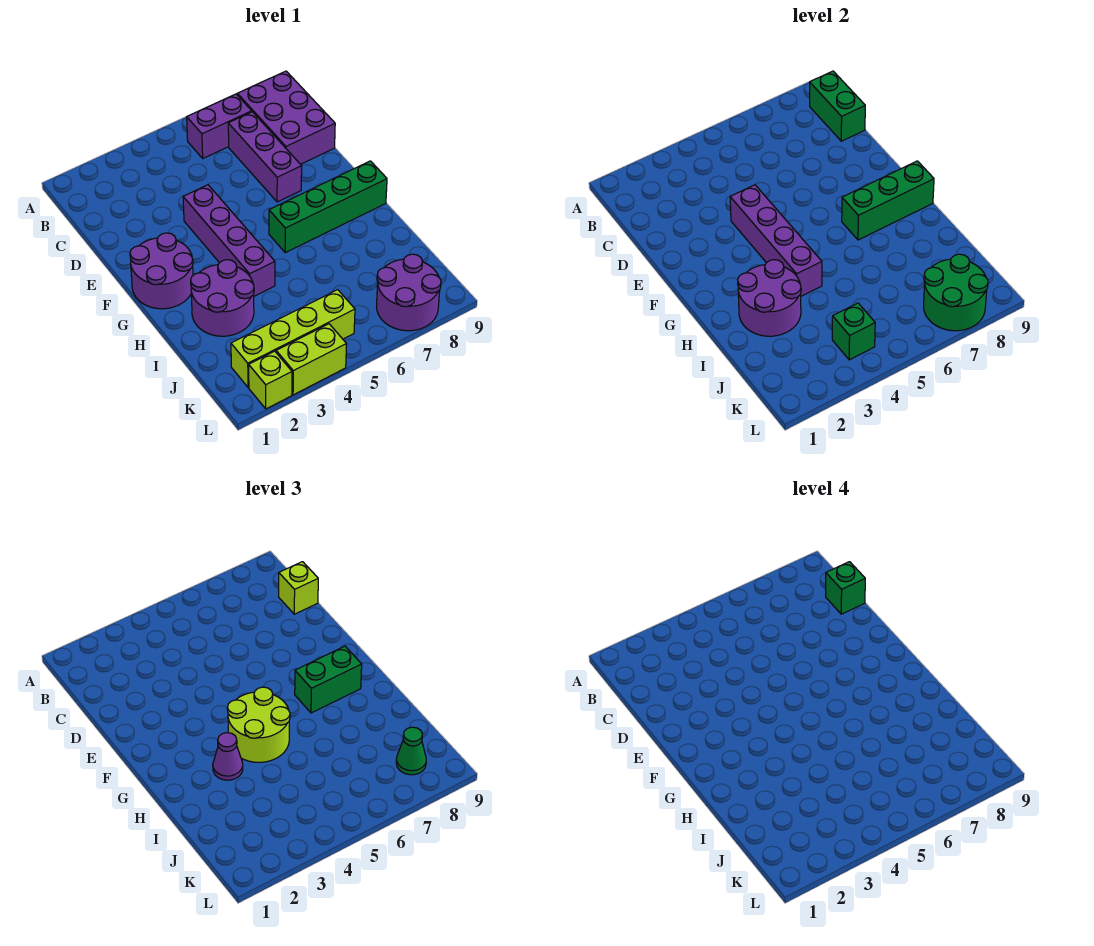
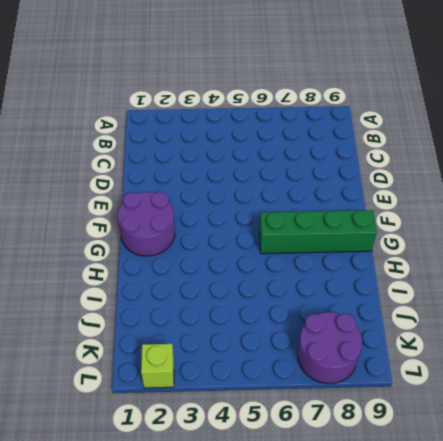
none -> purple 1x2 brick [187,94,252,158]
none -> purple 2x3 brick [237,71,335,164]
none -> purple 1x3 brick [228,112,302,202]

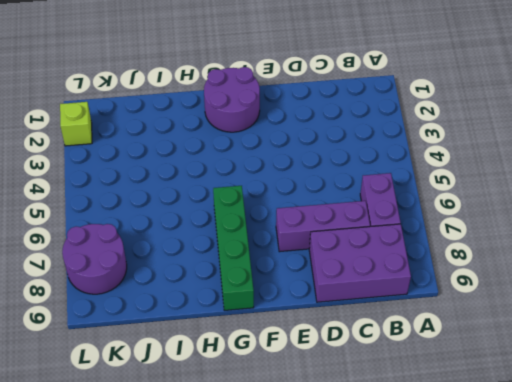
none -> purple 1x4 brick [183,185,275,296]
none -> purple 2x2 round brick [191,260,254,336]
none -> lime 1x4 brick [231,290,355,387]

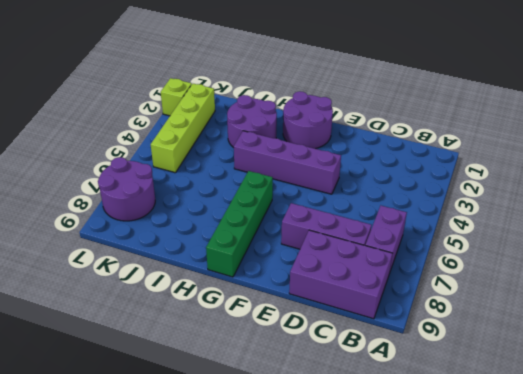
none -> lime 1x2 brick [276,324,347,395]
none -> green 1x2 brick [810,71,865,141]
none -> purple 1x4 brick [730,185,822,296]

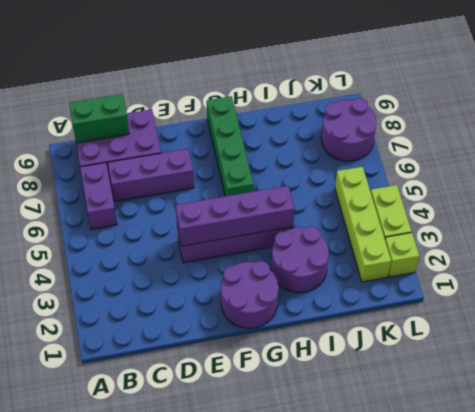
none -> green 1x3 brick [842,161,934,240]
none -> purple 2x2 round brick [738,260,801,336]
none -> green 1x1 brick [832,303,875,360]

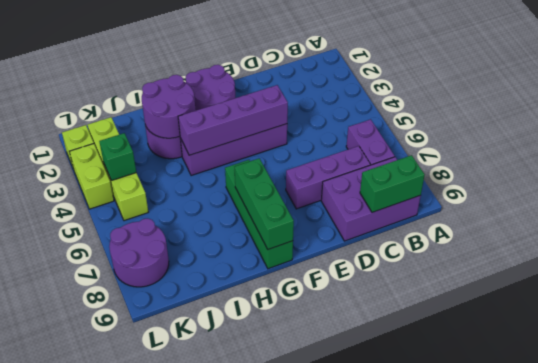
none -> green 2x2 round brick [924,254,988,331]
none -> lime 1x1 brick [279,562,318,614]
none -> lime 2x2 round brick [227,687,290,762]

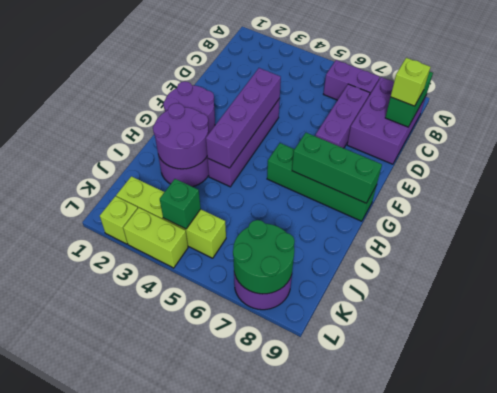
none -> lime 2x2 round brick [227,687,290,762]
none -> green 1x2 brick [295,646,362,713]
none -> purple 1x1 cone [213,733,243,780]

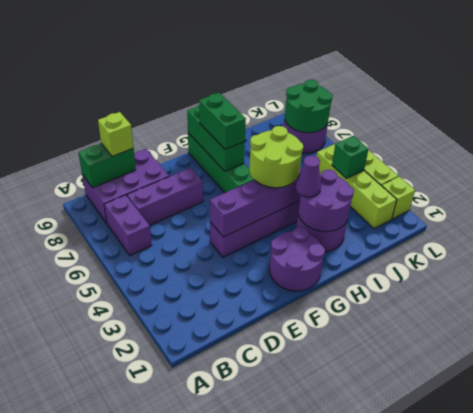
none -> green 1x1 cone [396,727,426,775]
none -> green 1x1 brick [826,562,865,614]

